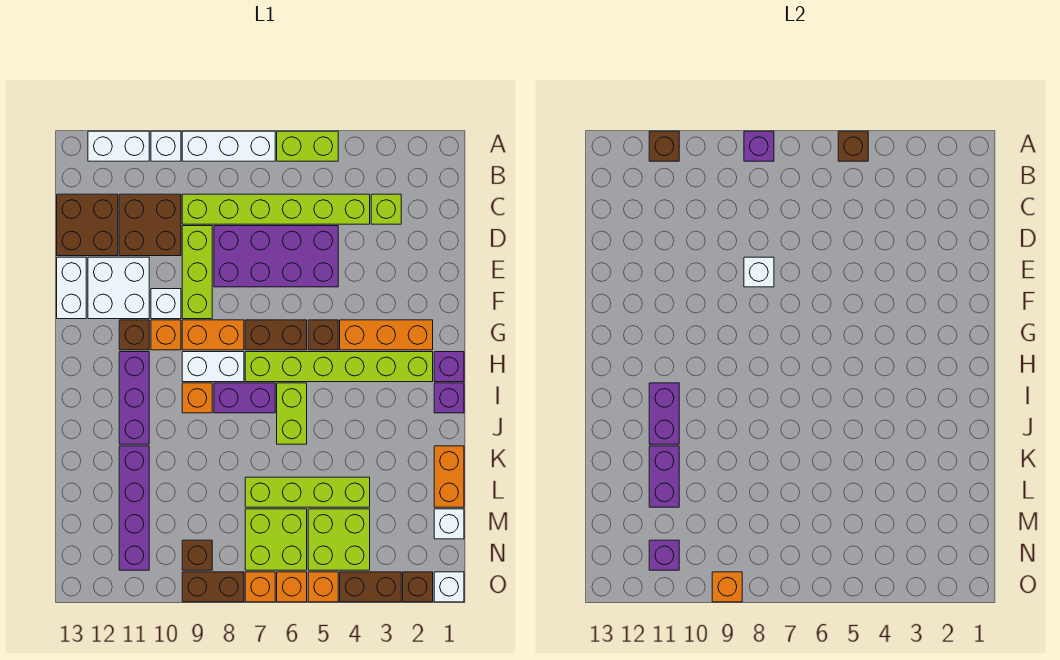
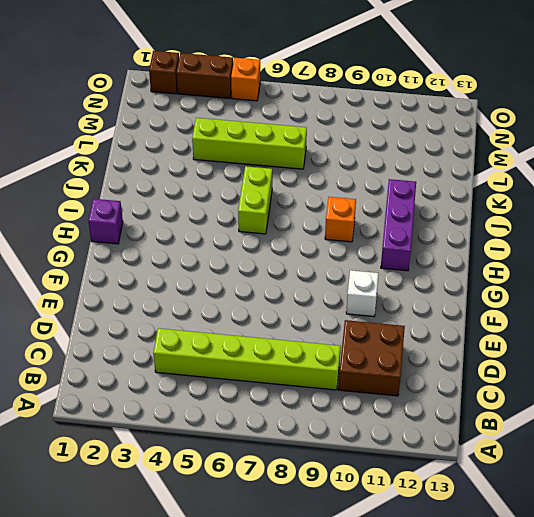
none -> lime 1x2 brick [277,131,338,161]
none -> white 1x3 brick [182,131,275,161]
none -> white 1x1 brick [151,131,181,161]
none -> white 1x2 brick [88,131,149,161]

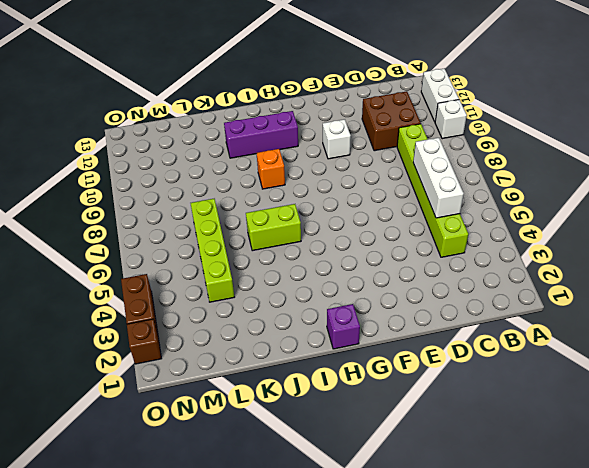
white 1x3 brick [413,138,464,218] -> white 1x3 brick moved to [182,131,275,161]
none -> lime 1x2 brick [277,131,338,161]
none -> lime 1x1 brick [371,194,401,224]
none -> brown 2x2 brick [57,194,118,256]
none -> purple 2x4 brick [214,226,338,287]

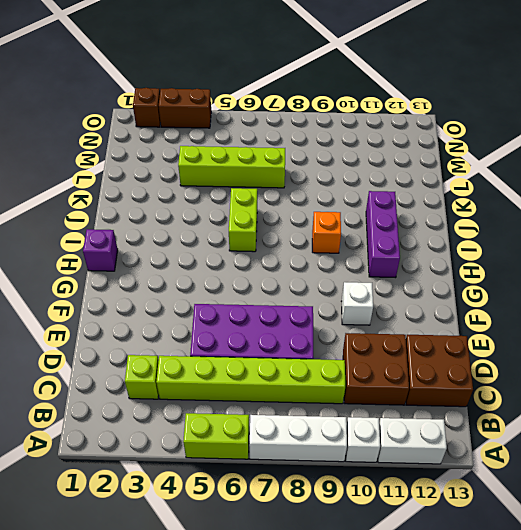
none -> lime 1x3 brick [182,226,212,319]
none -> white 2x2 brick [88,257,149,319]
none -> white 1x2 brick [57,257,86,319]
none -> orange 1x3 brick [340,320,433,350]

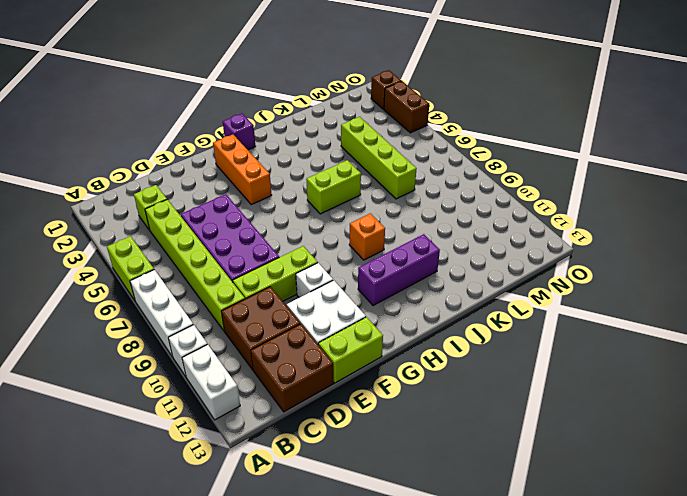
lime 1x2 brick [318,317,383,383] -> white 1x2 brick [57,257,86,319]
none -> brown 1x1 brick [308,320,338,350]
none -> brown 1x2 brick [245,320,307,350]
none -> orange 1x2 brick [182,320,244,350]
none -> orange 1x1 brick [151,320,181,350]

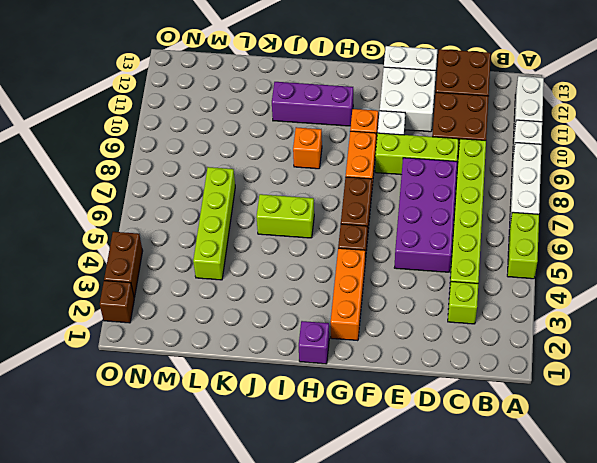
none -> brown 1x1 brick [119,320,149,350]
none -> lime 1x6 brick [245,352,433,382]
none -> white 1x2 brick [182,352,244,382]
none -> purple 1x1 brick [434,383,464,413]

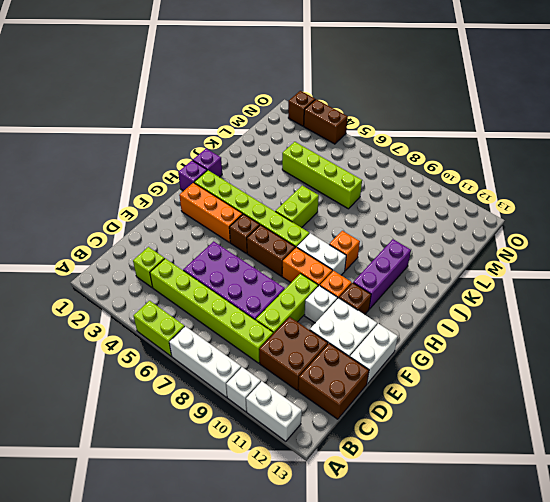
none -> purple 1x2 brick [214,383,275,413]
none -> orange 1x2 brick [434,446,464,507]
none -> purple 1x4 brick [119,446,149,570]
none -> white 1x1 brick [434,509,464,539]

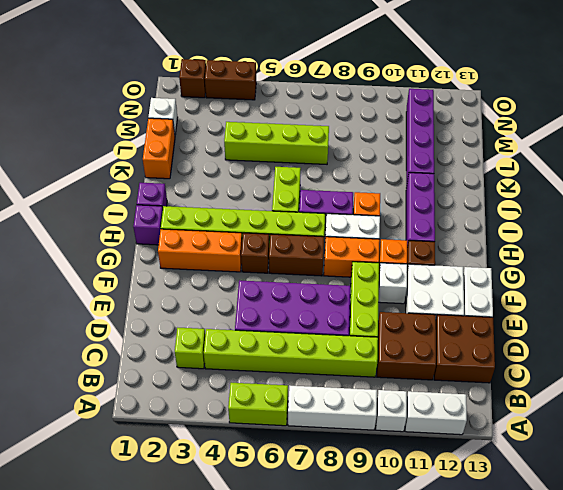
none -> lime 2x2 brick [308,509,370,570]
none -> lime 2x2 brick [245,509,307,570]
none -> brown 1x1 brick [182,540,212,570]
none -> white 1x1 brick [434,572,464,602]

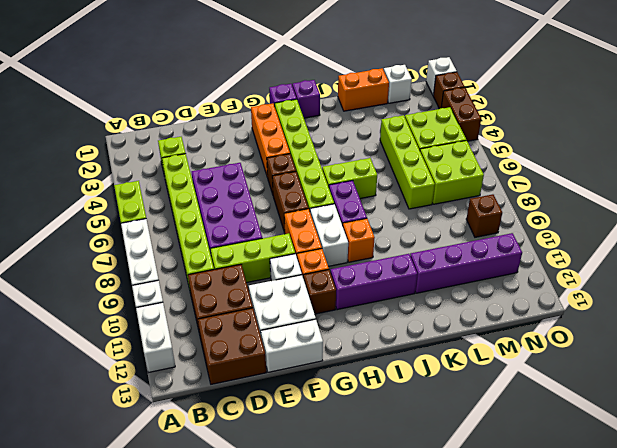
none -> orange 1x1 brick [308,572,338,602]
none -> orange 1x1 brick [277,572,307,602]
none -> orange 1x1 brick [245,572,275,602]
none -> brown 1x2 brick [182,572,244,602]

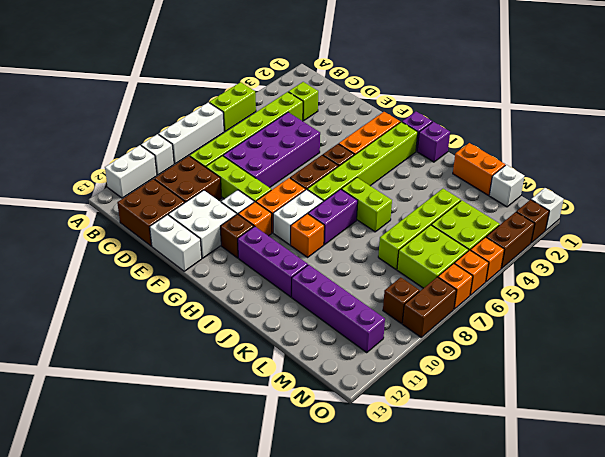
none -> brown 1x1 brick [838,131,868,161]
none -> purple 1x1 brick [744,131,774,161]
none -> brown 1x1 brick [649,131,679,161]
none -> white 1x1 brick [744,257,774,287]

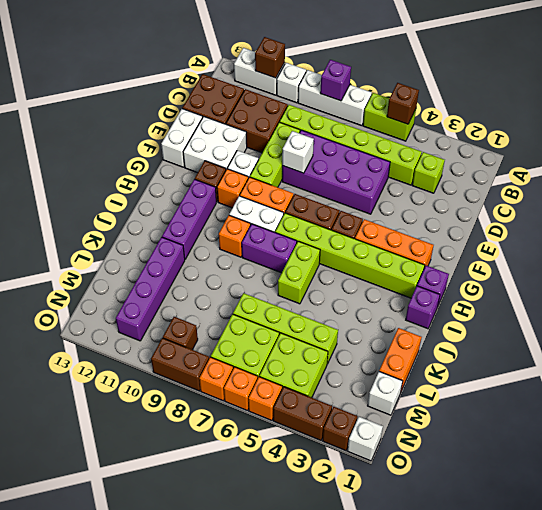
none -> purple 1x2 brick [649,383,679,444]
none -> purple 1x2 brick [649,446,679,507]
none -> purple 1x1 brick [649,540,679,570]
none -> orange 1x1 brick [712,572,742,602]

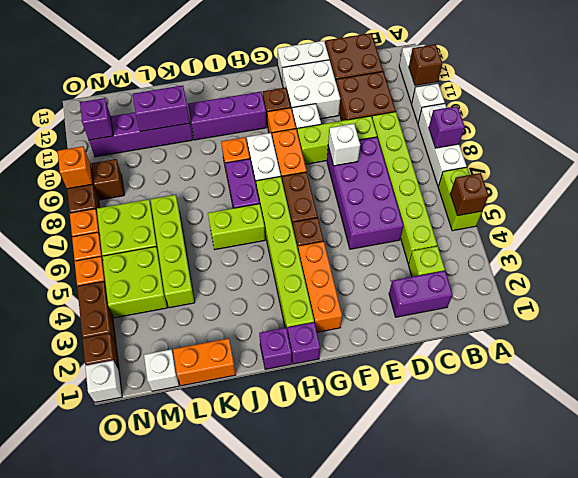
purple 1x2 brick [389,271,453,317] -> purple 1x2 brick moved to [649,383,679,444]

